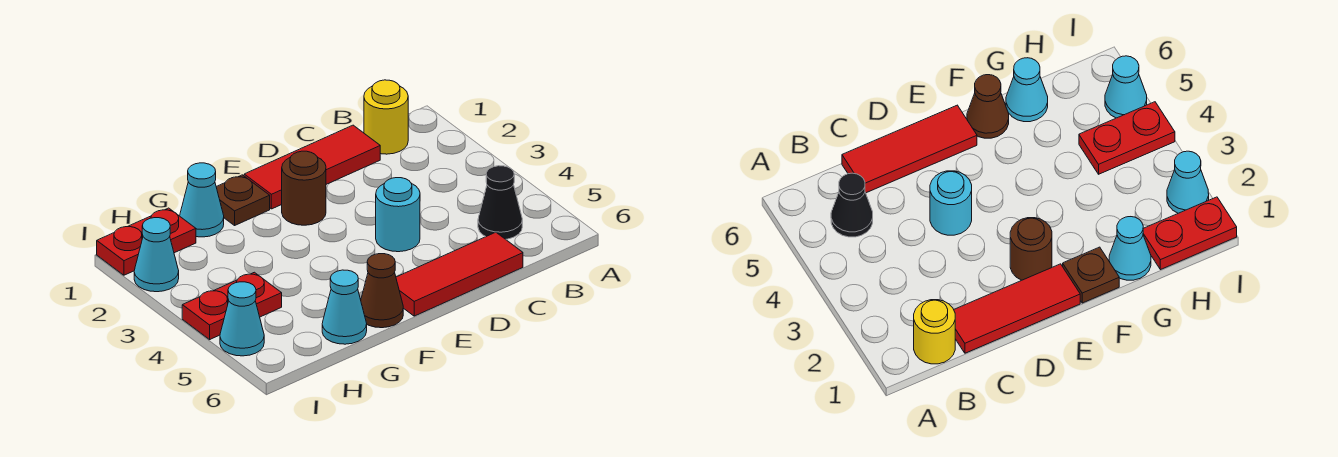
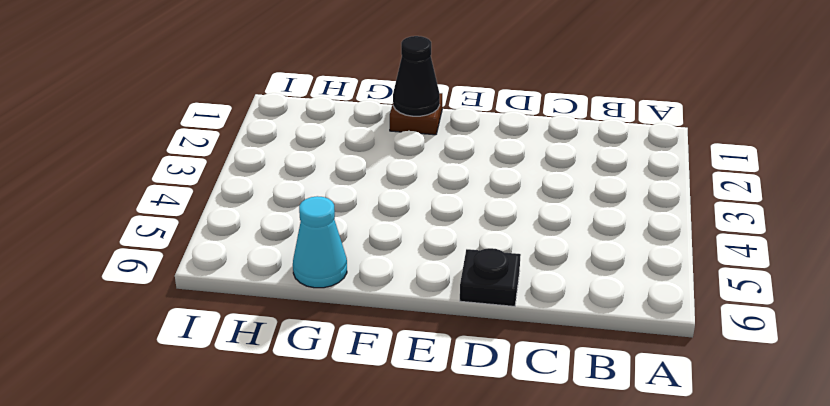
black 1x1 plate [460,248,521,306] -> red 1x3 tile [396,232,523,316]
black 1x1 cone [393,36,440,116] -> black 1x1 cone moved to [478,166,522,239]
none -> yellow 1x1 round brick [364,80,408,154]
none -> red 1x3 tile [244,125,380,209]
none -> cyan 1x1 round brick [376,178,420,252]

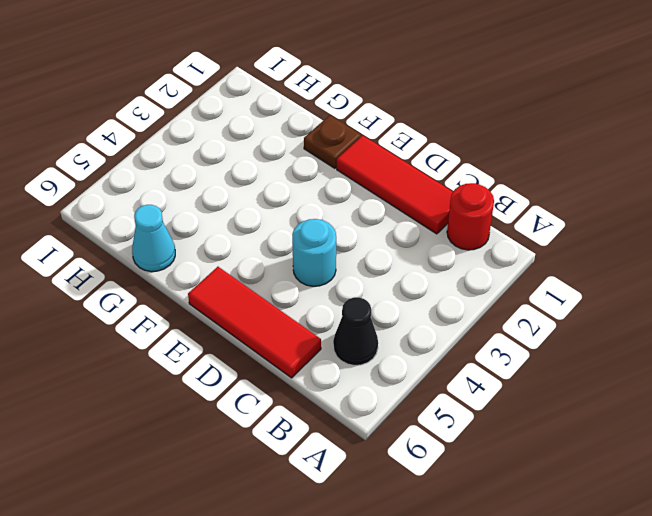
red 1x1 round brick [447,183,494,250] -> yellow 1x1 round brick [364,80,408,154]
none -> brown 1x1 round brick [282,151,326,225]
none -> brown 1x1 cone [361,254,403,328]
none -> cyan 1x1 cone [180,163,224,237]

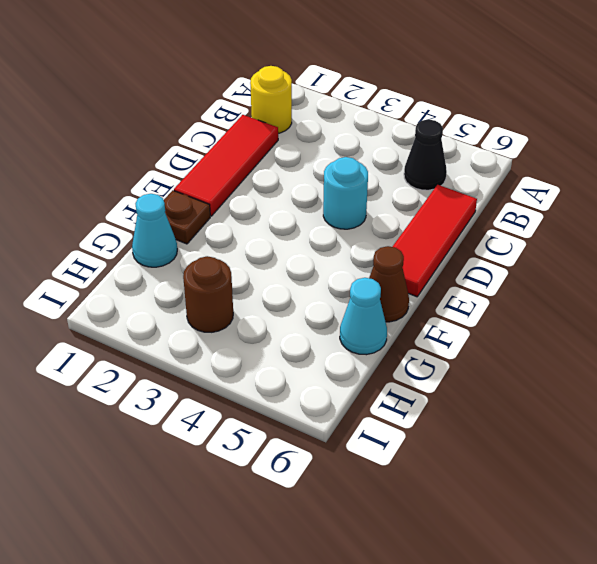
brown 1x1 round brick [183,256,233,332] -> brown 1x1 round brick moved to [282,151,326,225]
none -> red 1x2 plate [97,208,196,275]
none -> red 1x2 plate [182,272,282,339]
none -> cyan 1x1 cone [134,218,179,292]

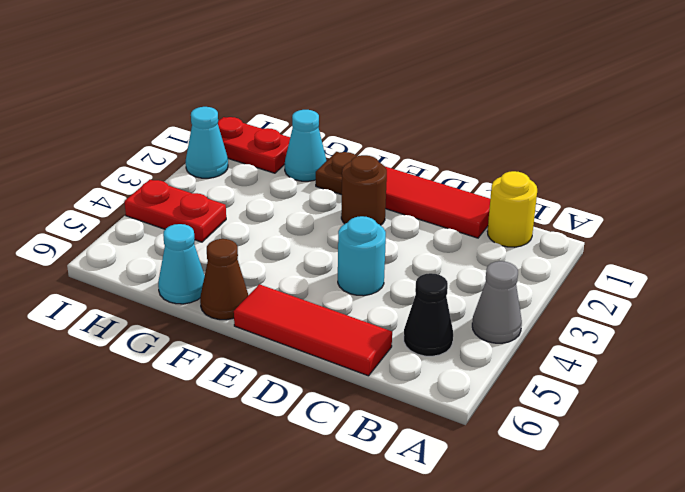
grey 1x1 cone [472,261,522,343] -> none
none -> cyan 1x1 cone [220,282,264,356]

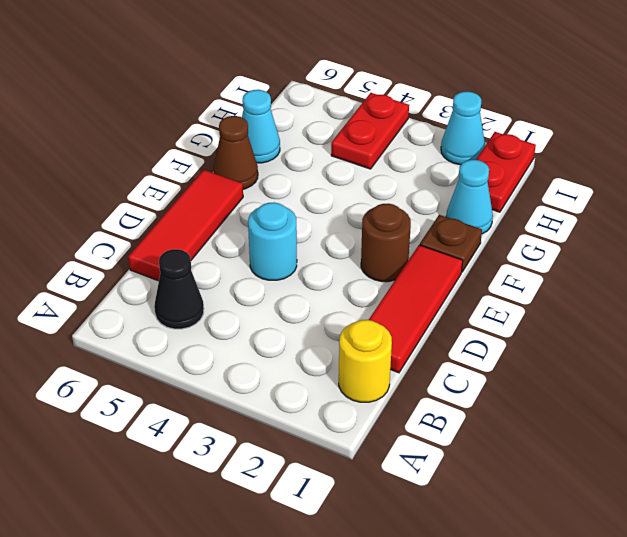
none -> cyan 1x1 cone [220,282,264,356]

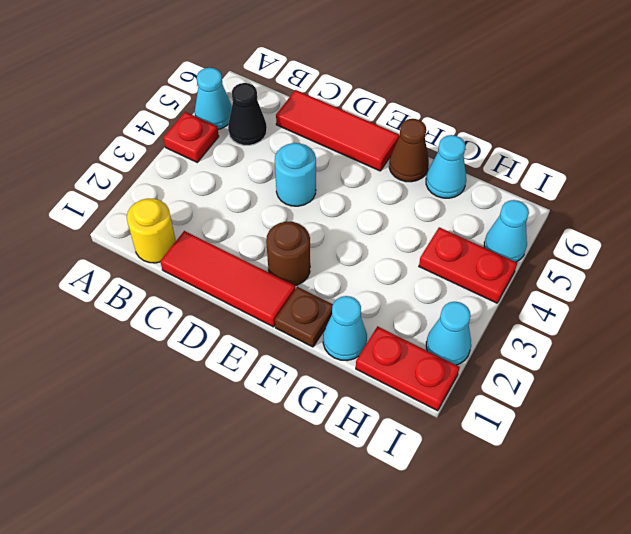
red 1x1 plate [163,112,219,162] -> none
cyan 1x1 cone [195,68,232,129] -> none

